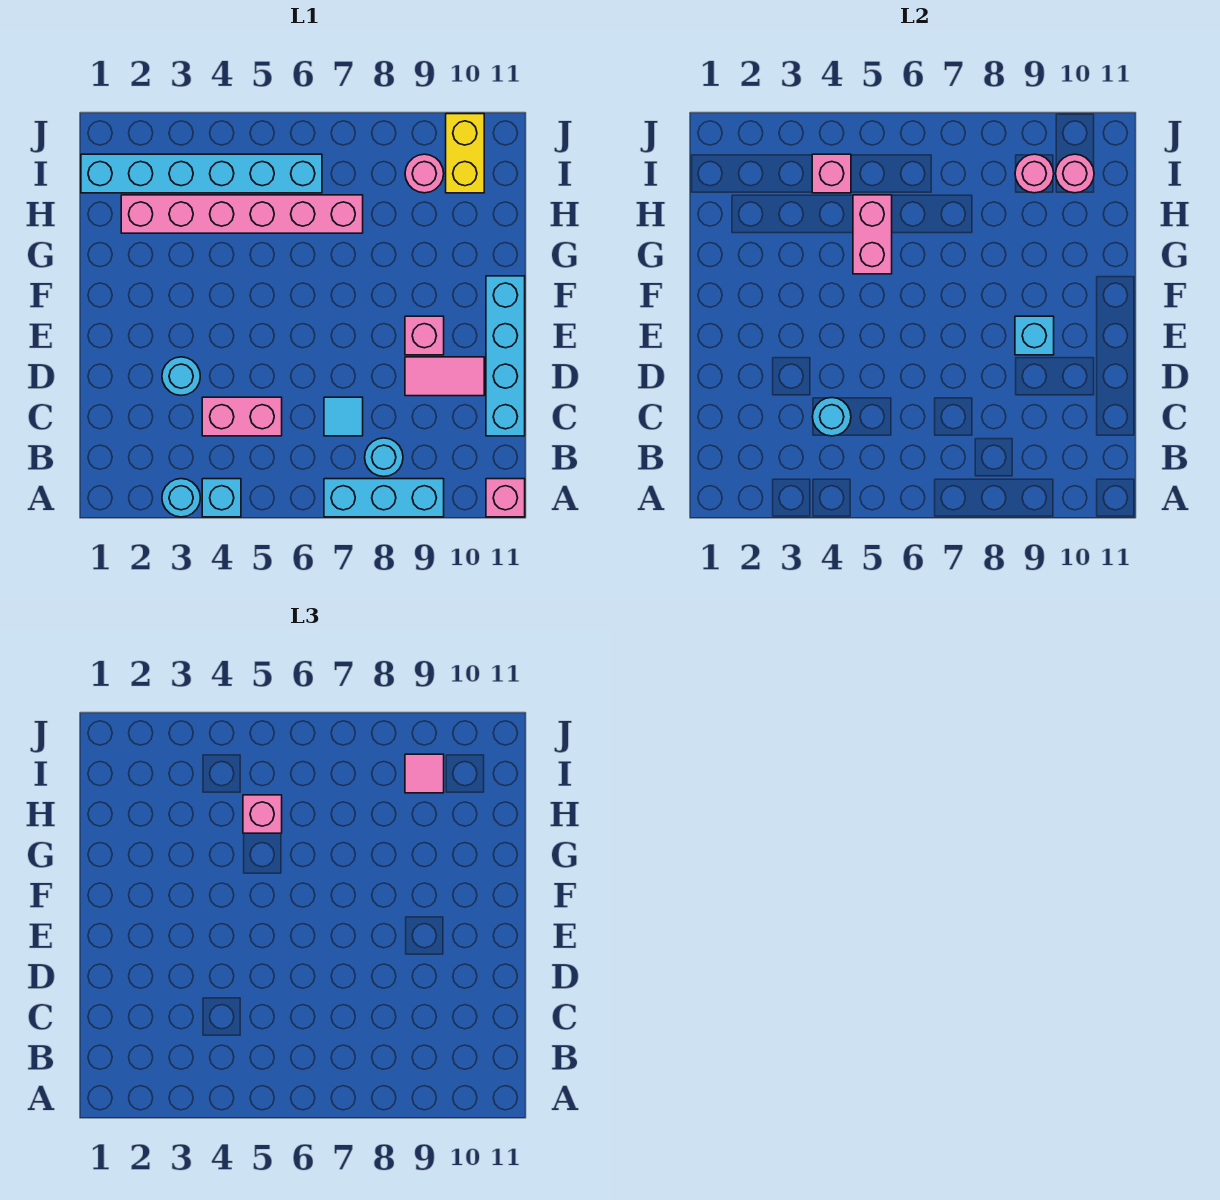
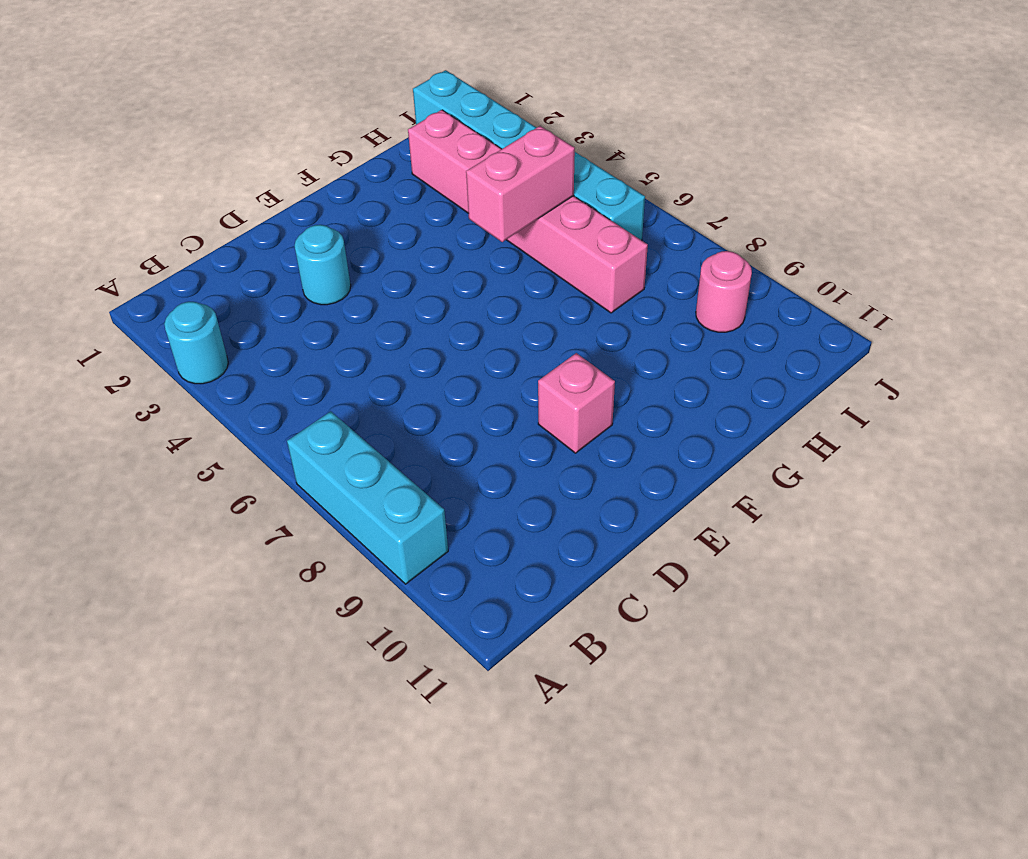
none -> cyan 1x1 brick [202,479,241,517]
none -> pink 1x1 brick [486,479,525,517]
none -> cyan 1x1 round brick [365,438,403,477]

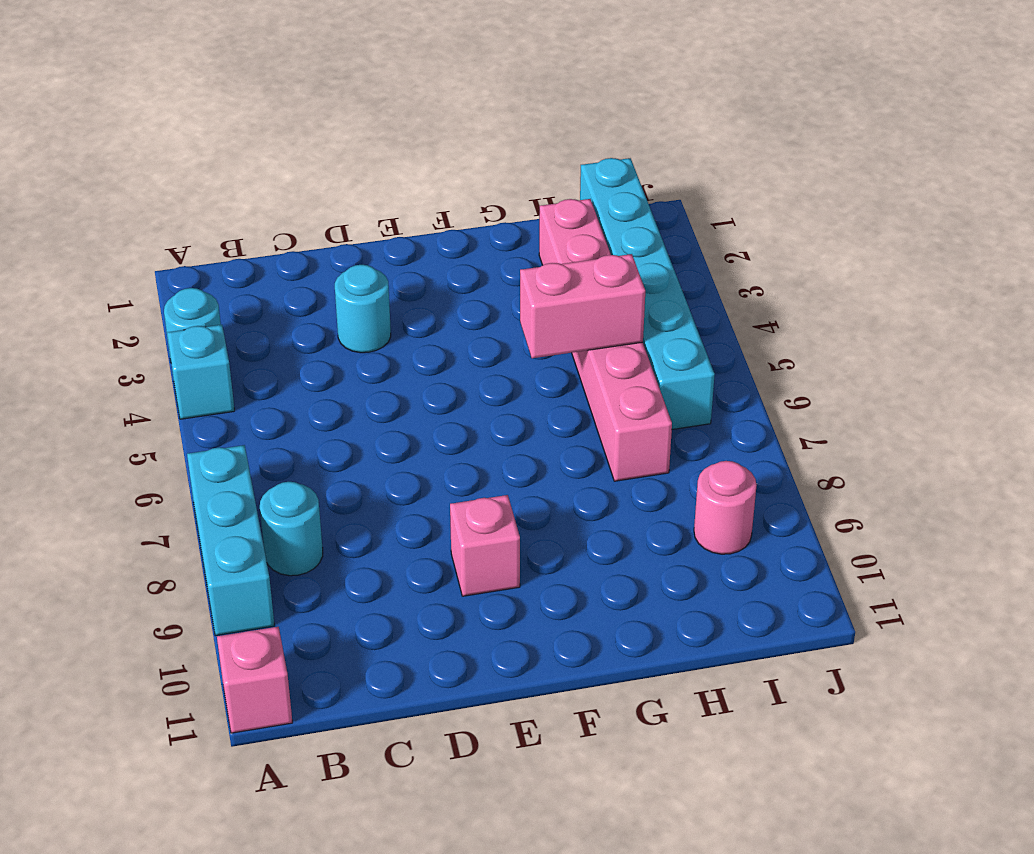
none -> pink 1x2 brick [202,397,282,436]
none -> cyan 1x1 tile [324,397,363,436]
none -> cyan 1x4 brick [486,276,525,436]

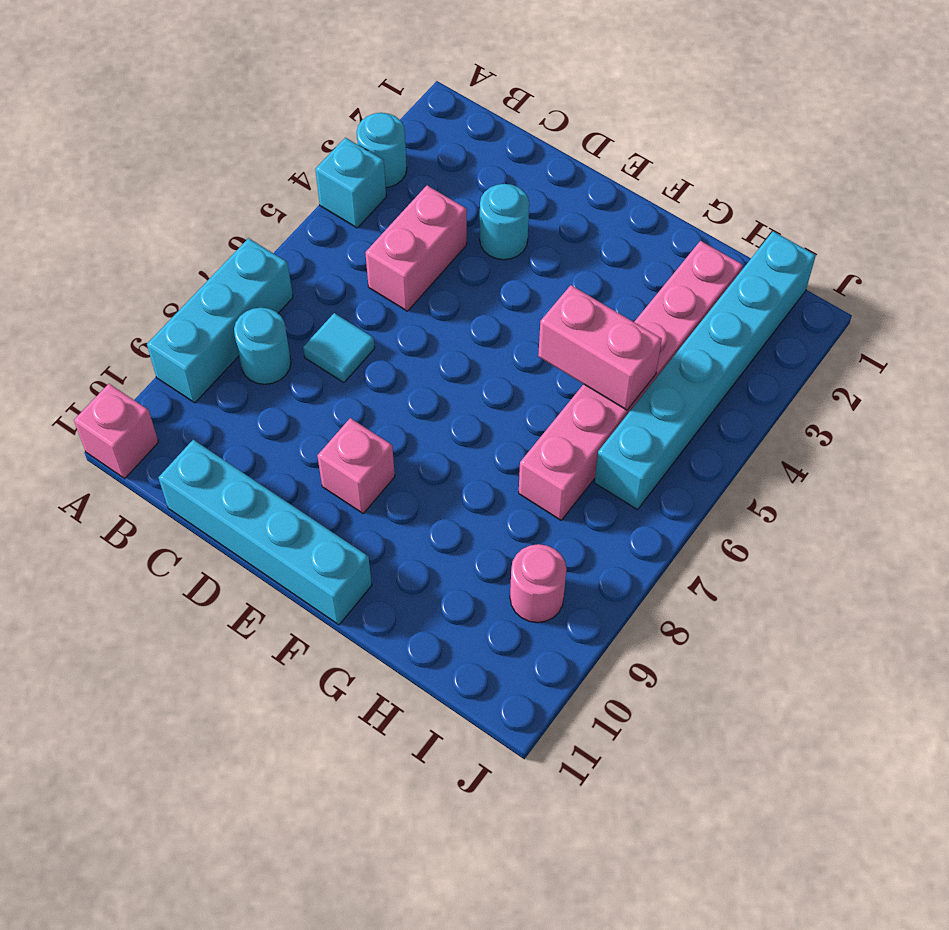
none -> pink 1x2 tile [405,357,484,396]
none -> yellow 1x2 brick [446,114,484,193]
none -> cyan 1x1 round brick [812,398,851,436]

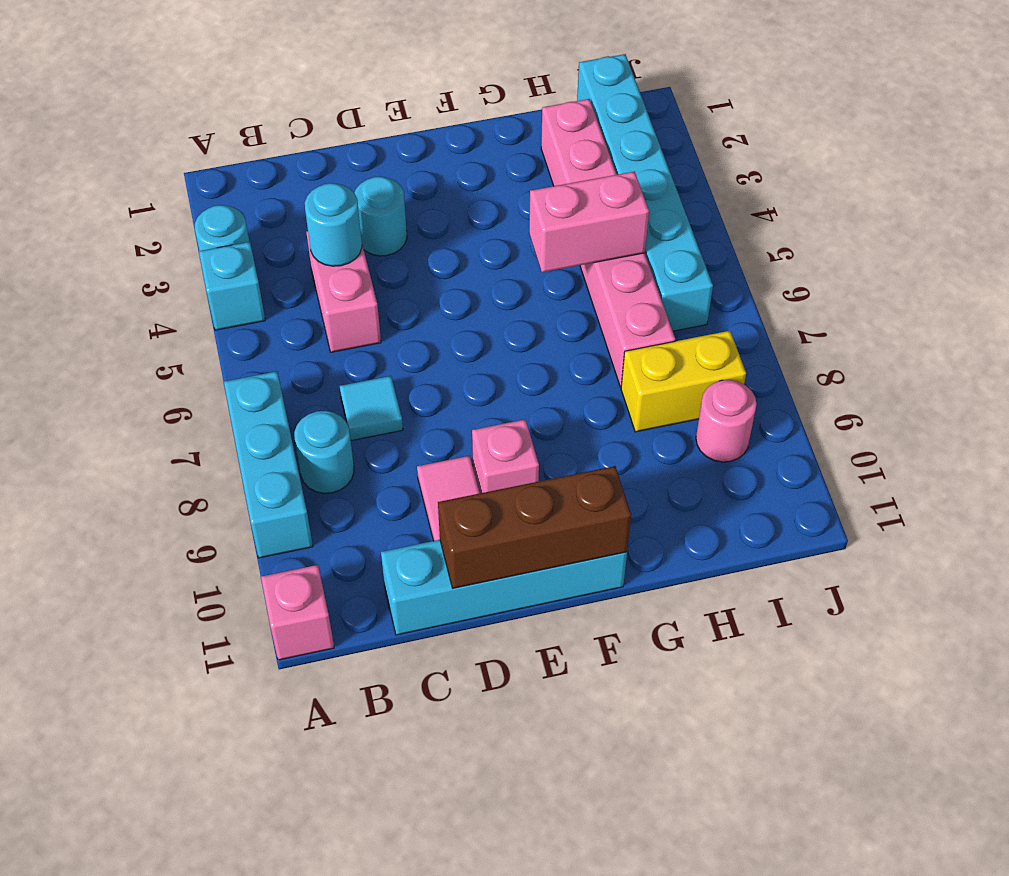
brown 1x3 brick [438,466,631,588] -> none
yellow 1x2 brick [621,331,746,432] -> yellow 1x2 brick moved to [446,114,484,193]
none -> cyan 1x1 brick [1015,316,1054,355]
none -> pink 1x1 brick [812,154,851,193]
none -> pink 1x1 round brick [1015,154,1054,193]

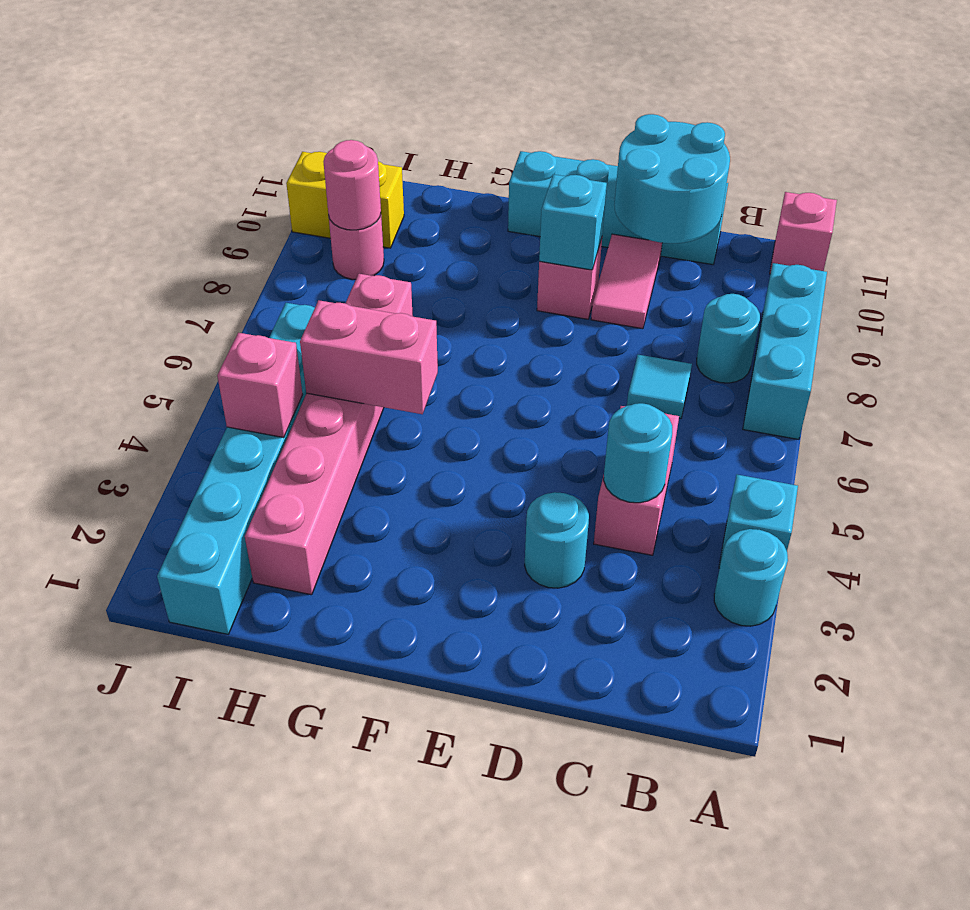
cyan 2x2 round brick [614,114,730,243] -> none
none -> pink 1x1 round brick [1056,154,1094,193]
none -> pink 1x1 brick [243,795,282,833]
none -> pink 1x1 tile [405,754,444,793]

